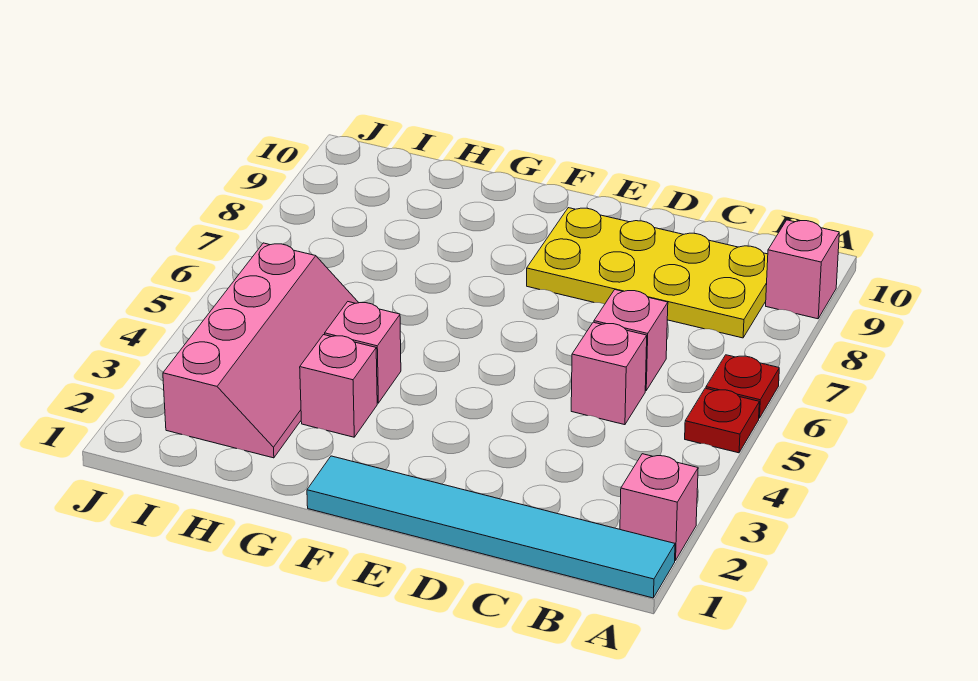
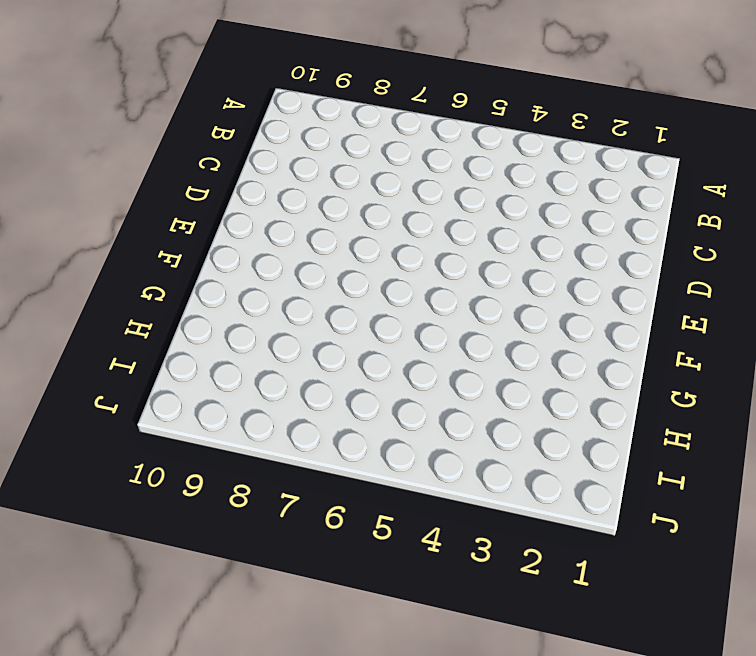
none -> cyan 1x6 tile [307,456,675,598]
none -> pink 1x1 brick [620,454,698,561]

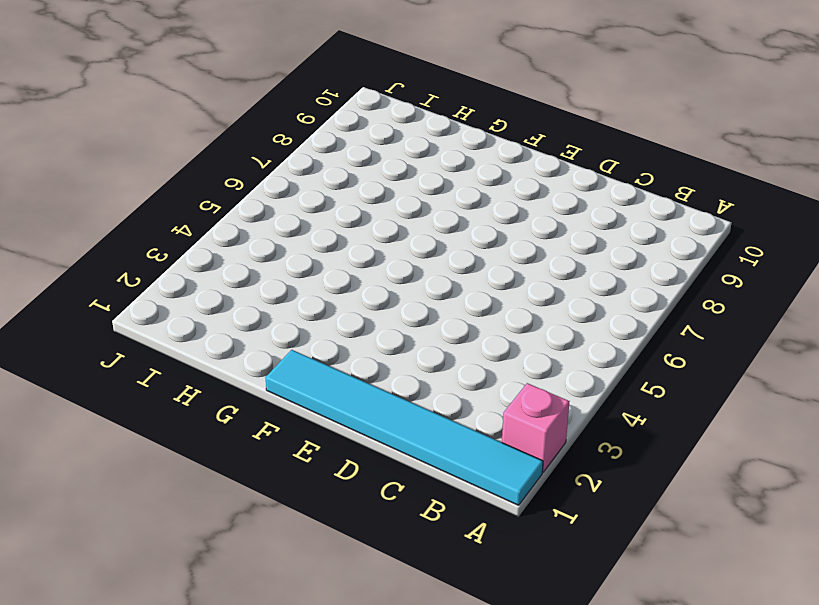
none -> red 1x1 plate [685,388,759,453]
none -> red 1x1 plate [706,355,779,418]

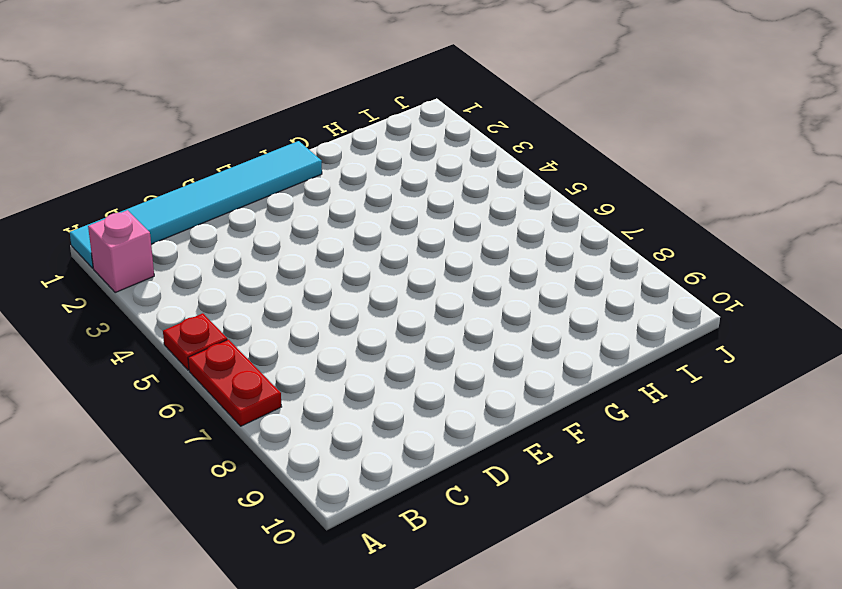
red 1x2 plate [188,339,282,426] -> red 1x1 plate [706,355,779,418]
none -> pink 1x1 brick [766,220,839,319]
none -> yellow 2x4 plate [527,208,768,338]

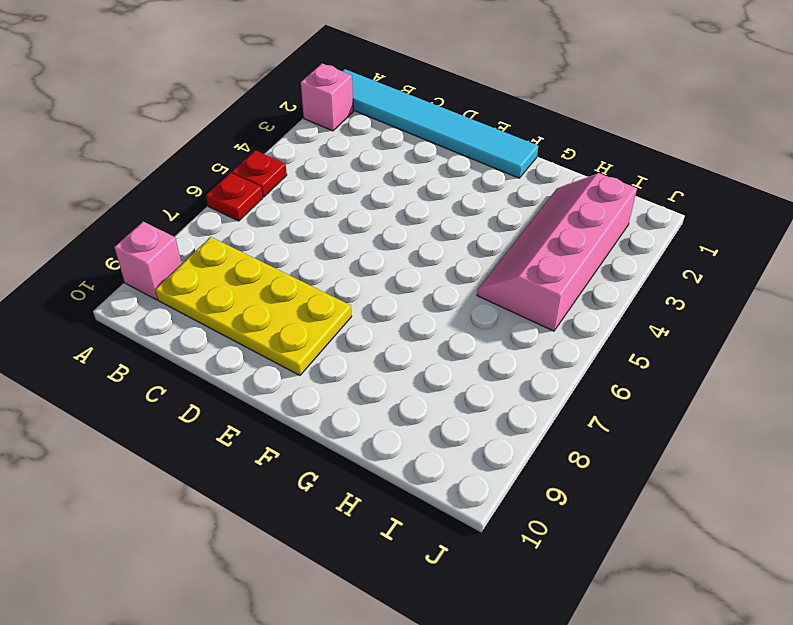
none -> pink 1x1 brick [571,322,647,425]
none -> pink 1x1 brick [594,290,668,391]

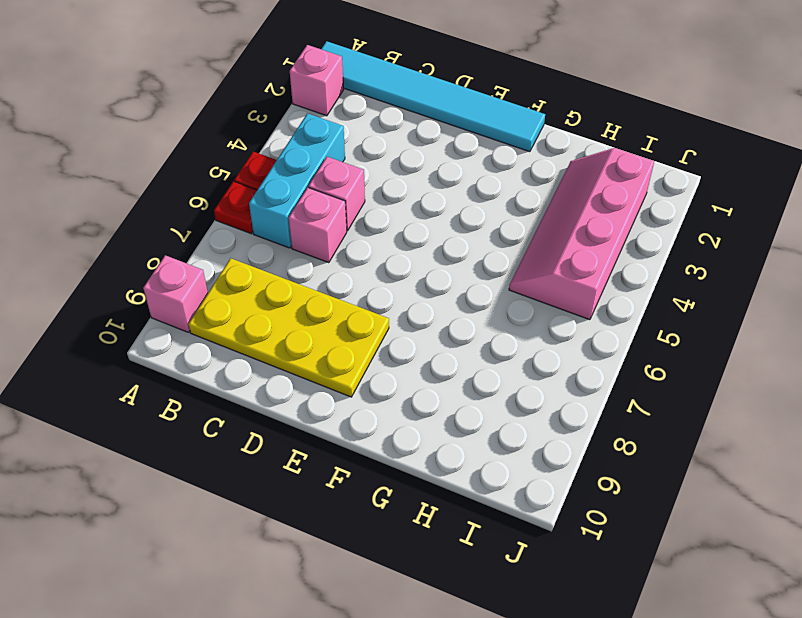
cyan 1x3 brick [249,113,345,248] -> none
none -> pink 1x1 brick [300,335,377,437]
none -> pink 1x1 brick [325,302,401,403]

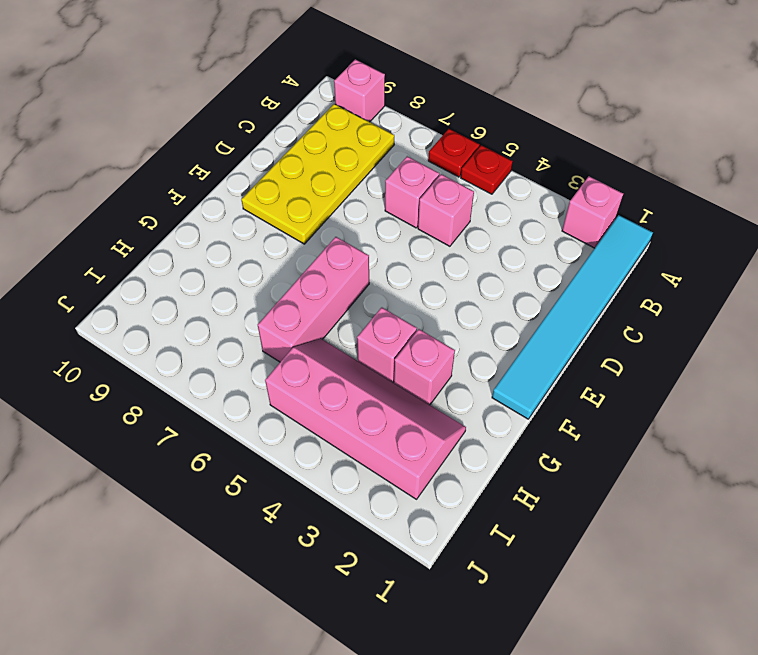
pink 1x3 brick [258,237,369,362] -> none

